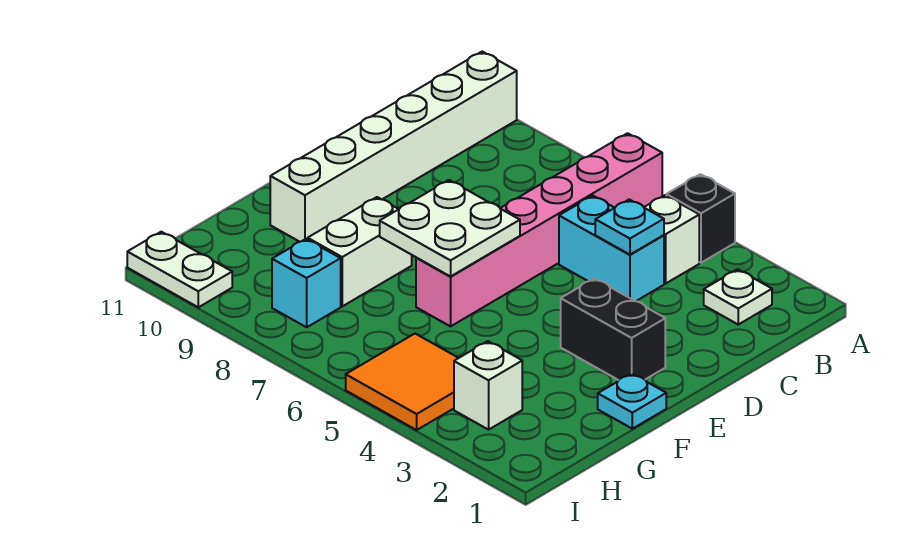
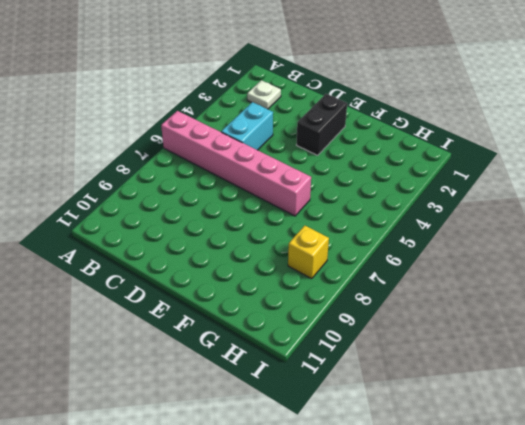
yellow 1x1 brick [288,226,329,279] -> cyan 1x1 brick [272,239,341,327]
none -> black 1x1 brick [666,174,735,263]
none -> white 1x6 brick [270,52,517,242]
none -> white 1x1 brick [644,195,699,284]

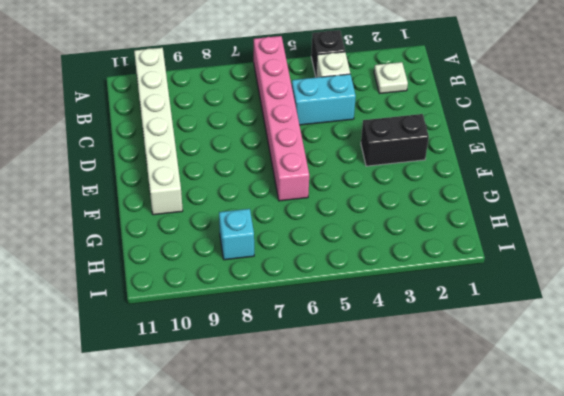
none -> cyan 1x1 plate [598,373,666,429]
none -> white 1x2 brick [308,197,412,306]
none -> white 1x1 brick [454,341,522,430]

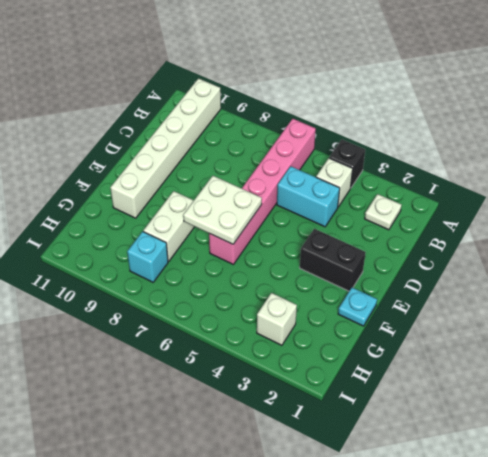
none -> orange 2x2 tile [346,334,458,430]
none -> white 1x2 plate [127,232,232,307]
none -> cyan 1x1 plate [595,199,664,255]

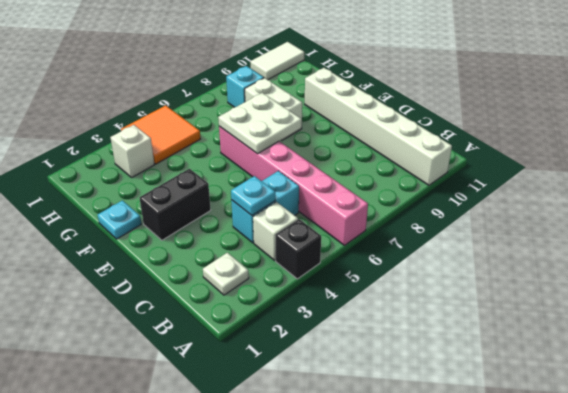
white 1x2 tile [250,42,304,80] -> white 1x2 plate [127,232,232,307]

